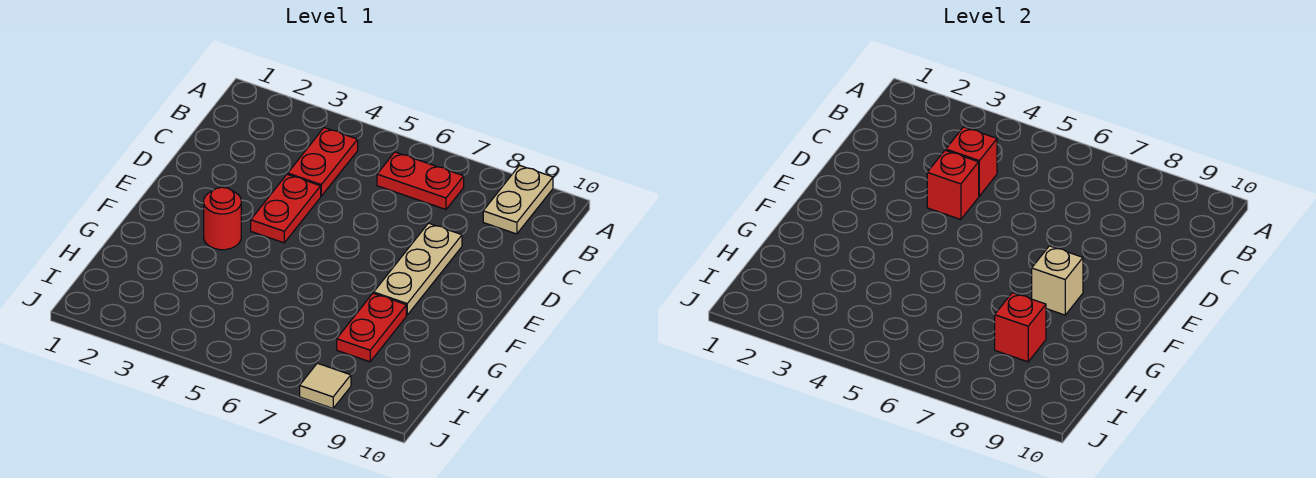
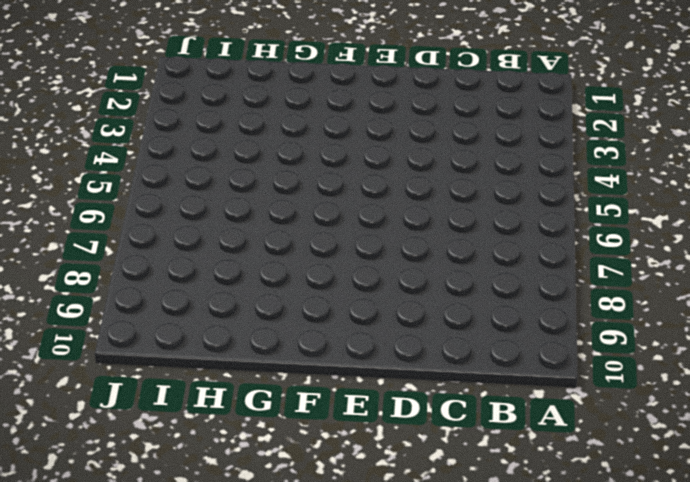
none -> tan 1x2 plate [483,165,553,234]
none -> red 1x2 plate [288,128,358,196]
none -> red 1x2 plate [377,152,464,209]

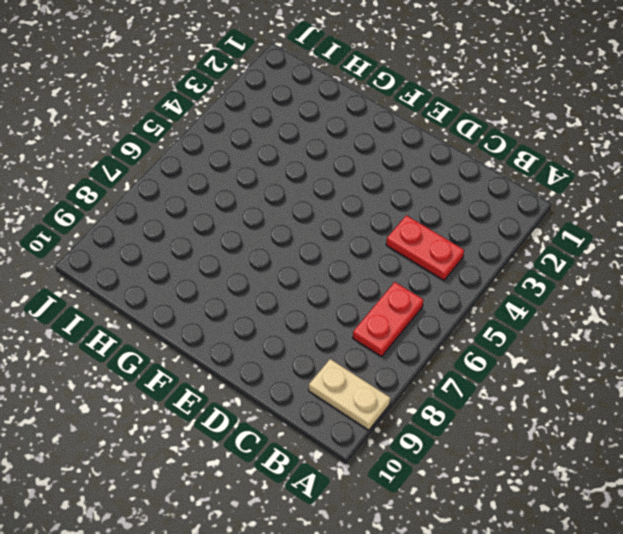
none -> red 1x2 plate [251,174,321,243]
none -> tan 1x3 plate [374,223,462,315]
none -> red 1x1 round brick [204,187,241,250]

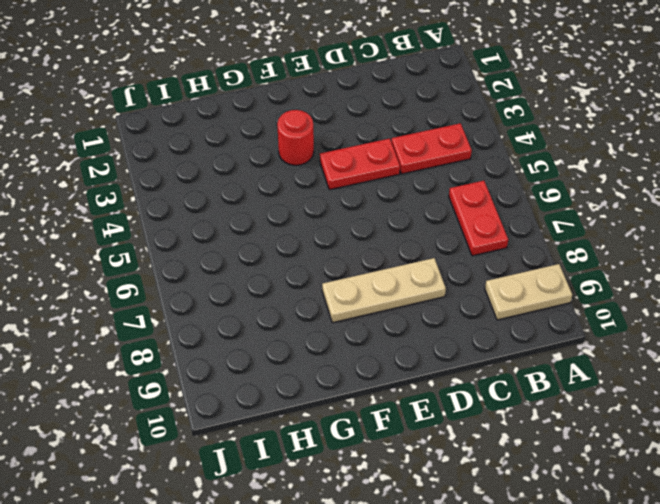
none -> red 1x2 plate [337,293,406,362]
none -> tan 1x1 tile [300,363,351,408]
none -> red 1x1 brick [946,127,997,196]

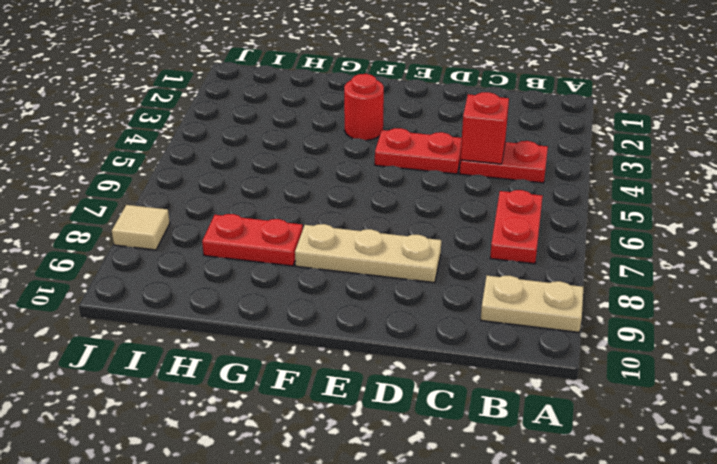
none -> red 1x1 brick [927,150,979,220]
none -> tan 1x1 brick [1032,246,1083,315]
none -> red 1x1 brick [995,293,1046,362]

